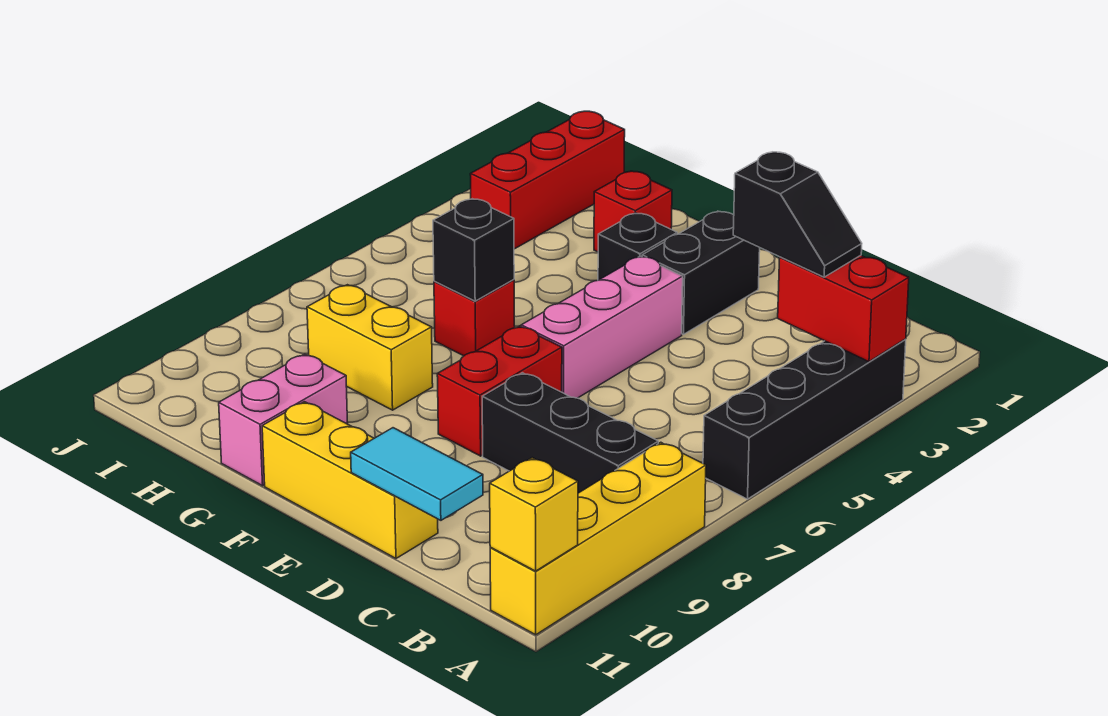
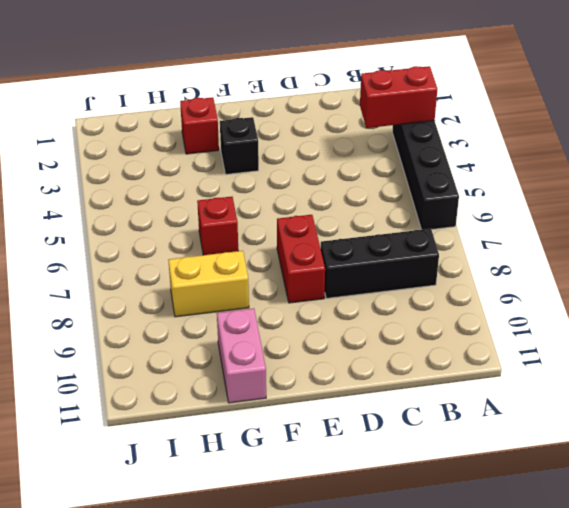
none -> yellow 1x4 brick [490,442,706,635]
none -> yellow 1x3 brick [262,402,438,558]
none -> black 1x2 brick [642,211,760,334]

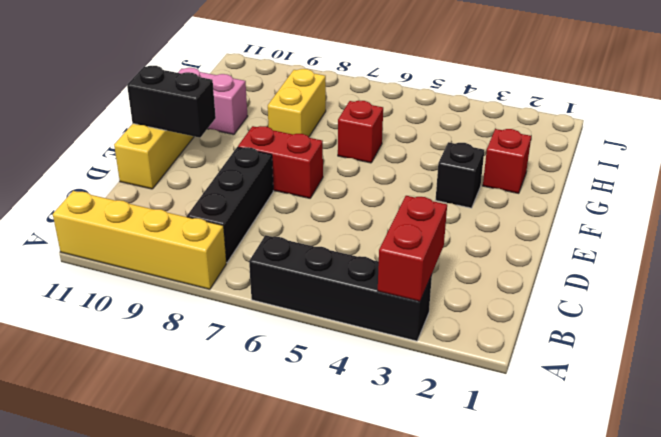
black 1x2 brick [127,66,216,138] -> black 1x2 brick moved to [642,211,760,334]
none -> pink 1x3 brick [521,256,683,398]
none -> red 1x3 brick [470,111,625,249]
none -> yellow 1x1 brick [490,458,578,571]

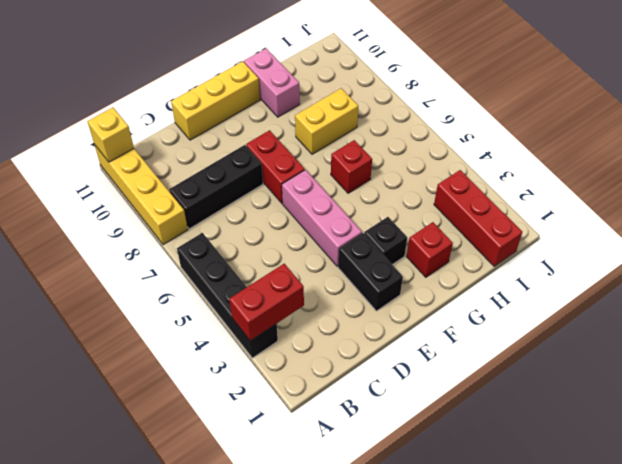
none -> cyan 1x2 tile [351,428,483,520]
none -> black 1x1 brick [433,199,514,301]
none -> black 1x2 slope [733,152,862,277]

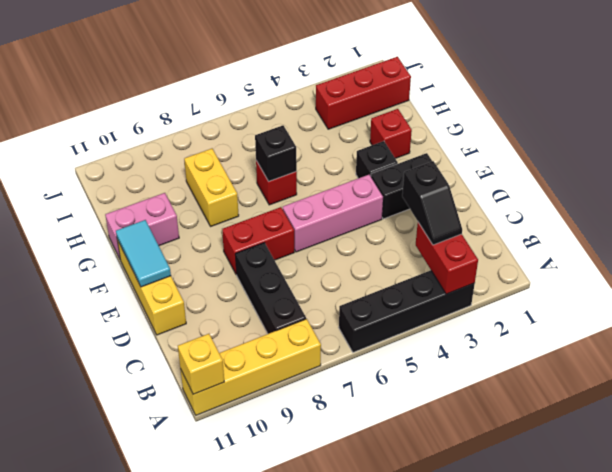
cyan 1x2 tile [116,220,171,287] -> cyan 1x2 tile moved to [351,428,483,520]

